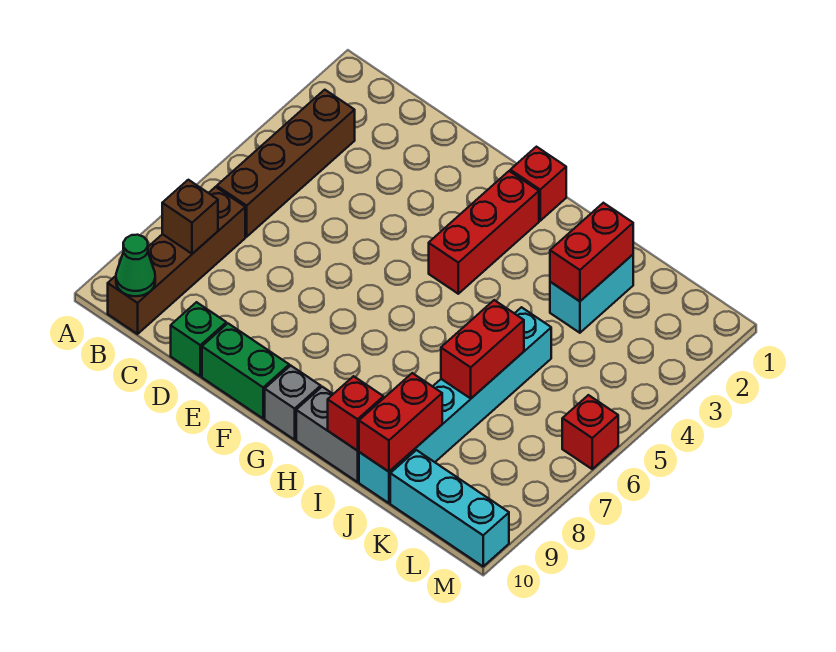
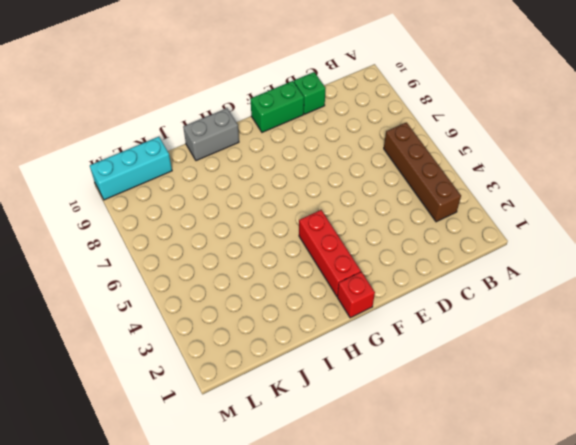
none -> brown 1x4 brick [108,187,245,334]
none -> grey 1x1 brick [265,366,321,440]
none -> cyan 1x2 brick [550,255,633,333]

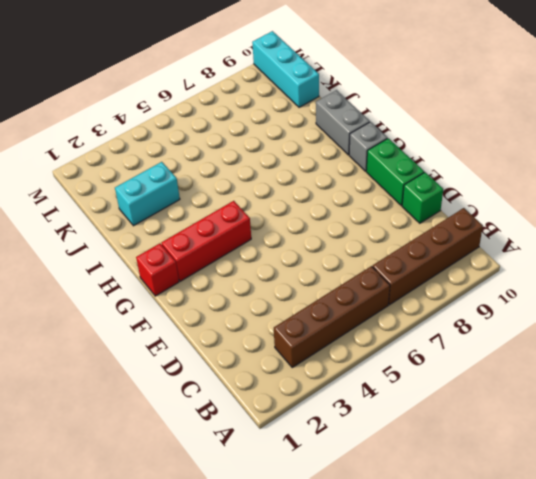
none -> cyan 1x6 brick [359,307,551,503]
none -> red 1x1 brick [562,395,618,469]
none -> brown 1x1 brick [162,180,218,254]

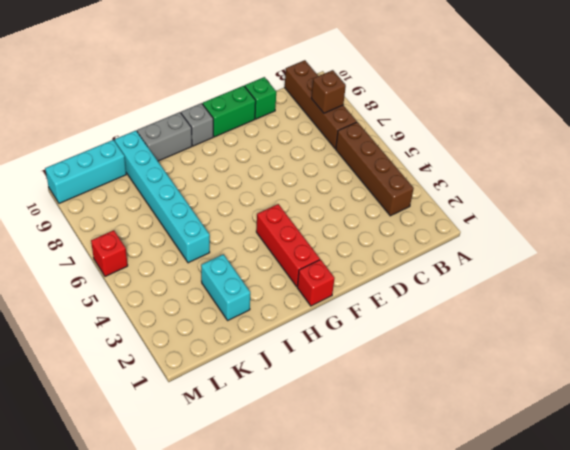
none -> green 1x1 cone [116,235,155,296]
none -> red 1x1 brick [328,376,383,451]
none -> red 1x2 brick [550,203,633,301]

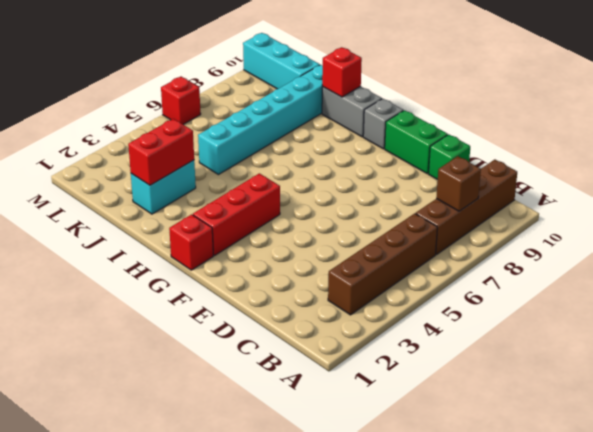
none -> green 1x1 cone [116,235,155,296]
none -> red 1x2 brick [441,300,524,398]
none -> red 1x2 brick [359,373,442,472]

